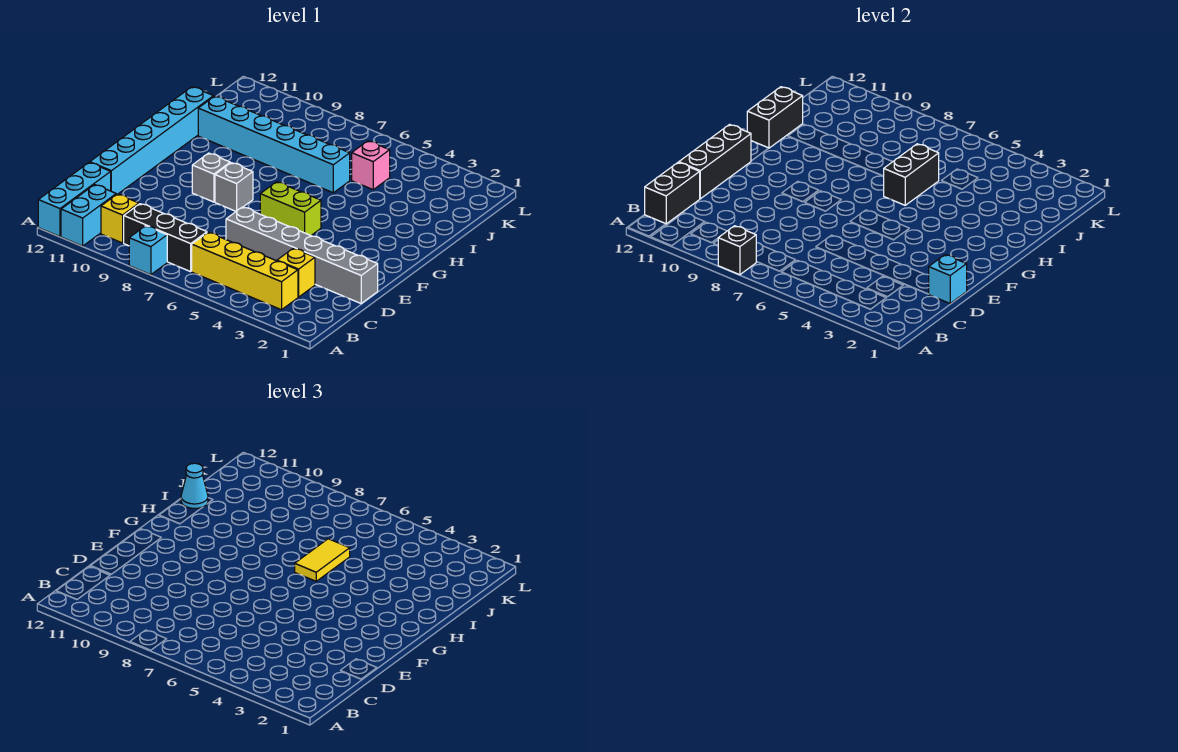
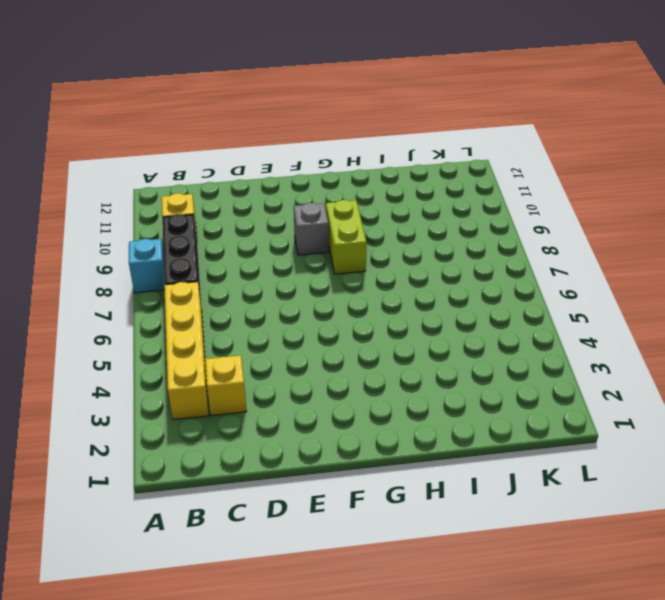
lime 1x2 brick [326,200,367,274] -> lime 1x2 brick moved to [260,182,321,235]
none -> cyan 1x2 brick [61,185,116,246]
none -> cyan 1x3 brick [38,162,111,237]
none -> grey 1x6 brick [226,207,378,303]

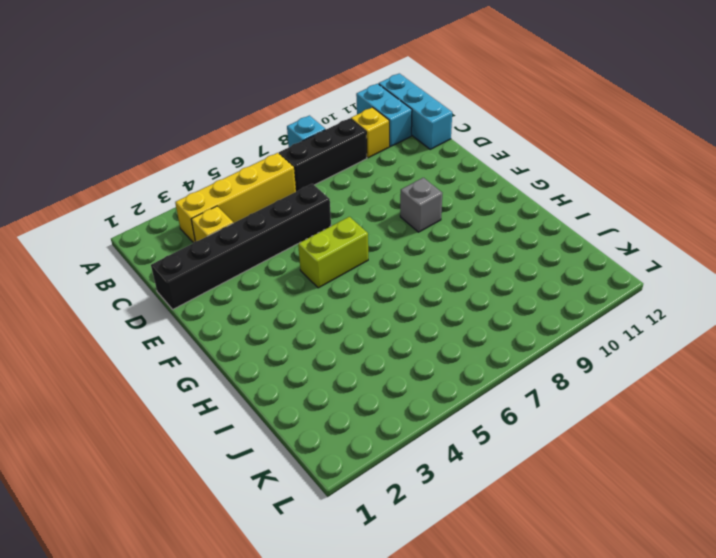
black 1x6 brick [151,184,331,309] -> grey 1x6 brick [226,207,378,303]
none -> cyan 1x6 brick [90,87,214,195]
none -> grey 1x1 brick [215,163,253,211]
none -> cyan 1x6 brick [198,96,350,193]

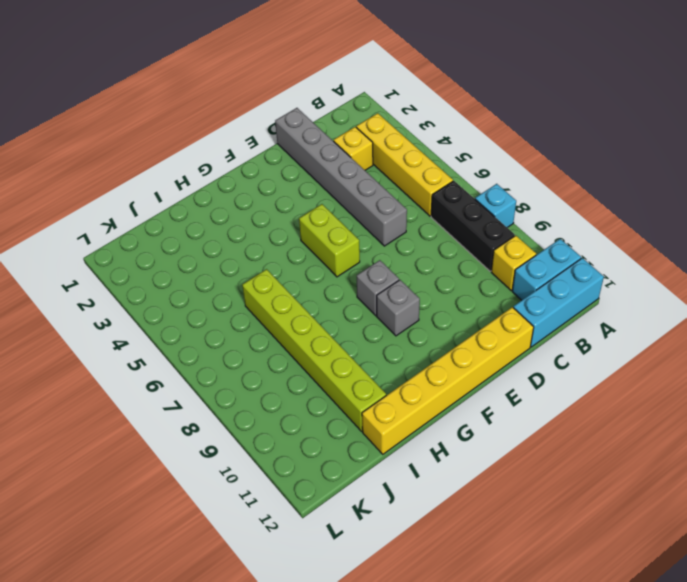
yellow 1x6 brick [362,307,534,454] -> cyan 1x6 brick [90,87,214,195]
lime 1x6 brick [242,269,386,431] -> cyan 1x6 brick [198,96,350,193]
none -> pink 1x1 brick [352,141,390,190]
none -> black 1x1 brick [718,226,756,275]
none -> black 1x2 brick [645,162,700,224]

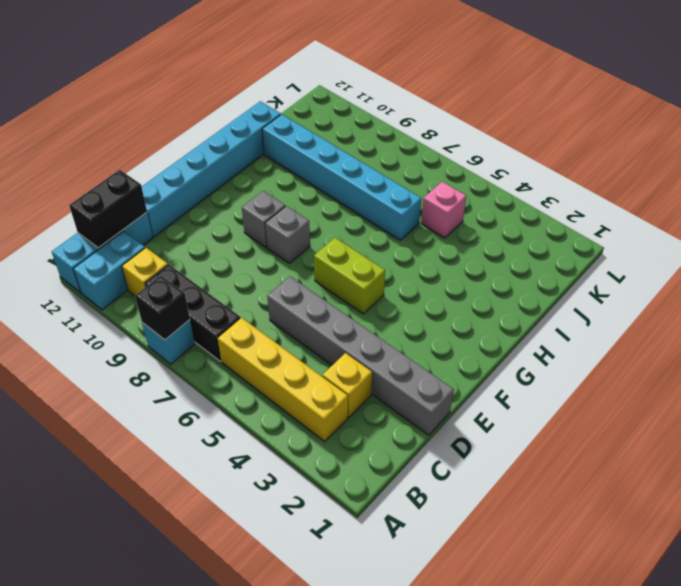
none -> cyan 1x1 brick [929,255,967,303]
none -> black 1x3 brick [679,125,751,199]
none -> black 1x2 brick [884,144,939,205]

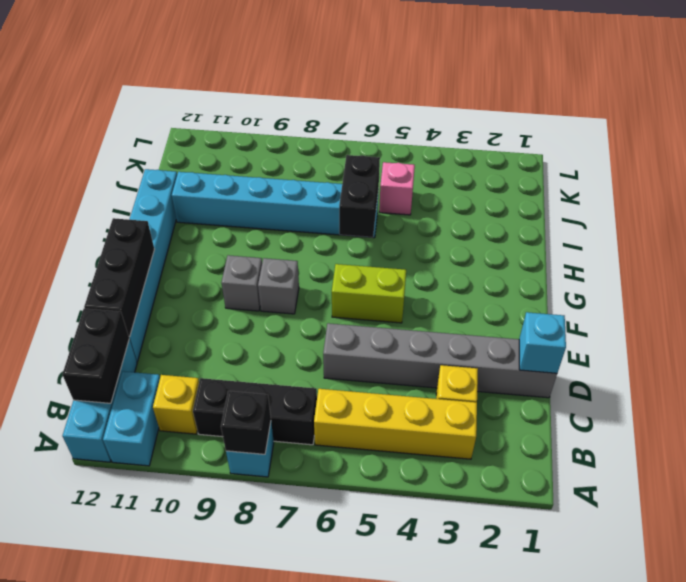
none -> black 1x2 brick [747,87,803,148]
none -> yellow 1x2 tile [295,539,350,581]
none -> cyan 1x1 cone [181,463,208,508]

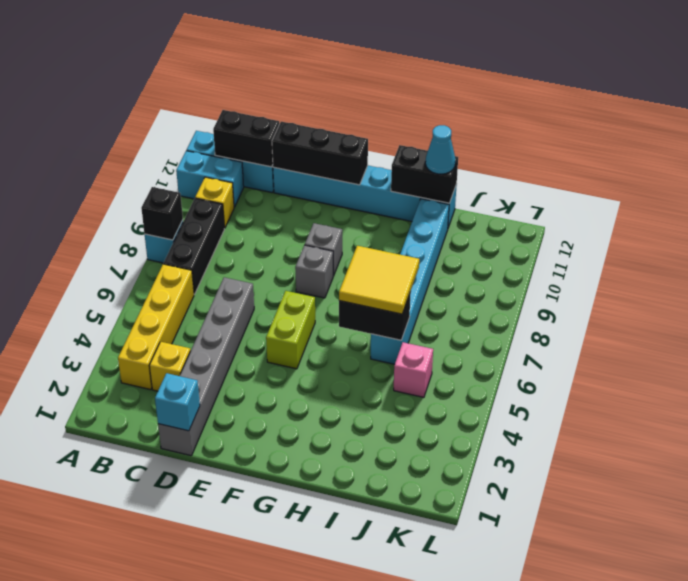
yellow 2x2 tile [339,246,419,314] -> yellow 1x2 tile [295,539,350,581]

